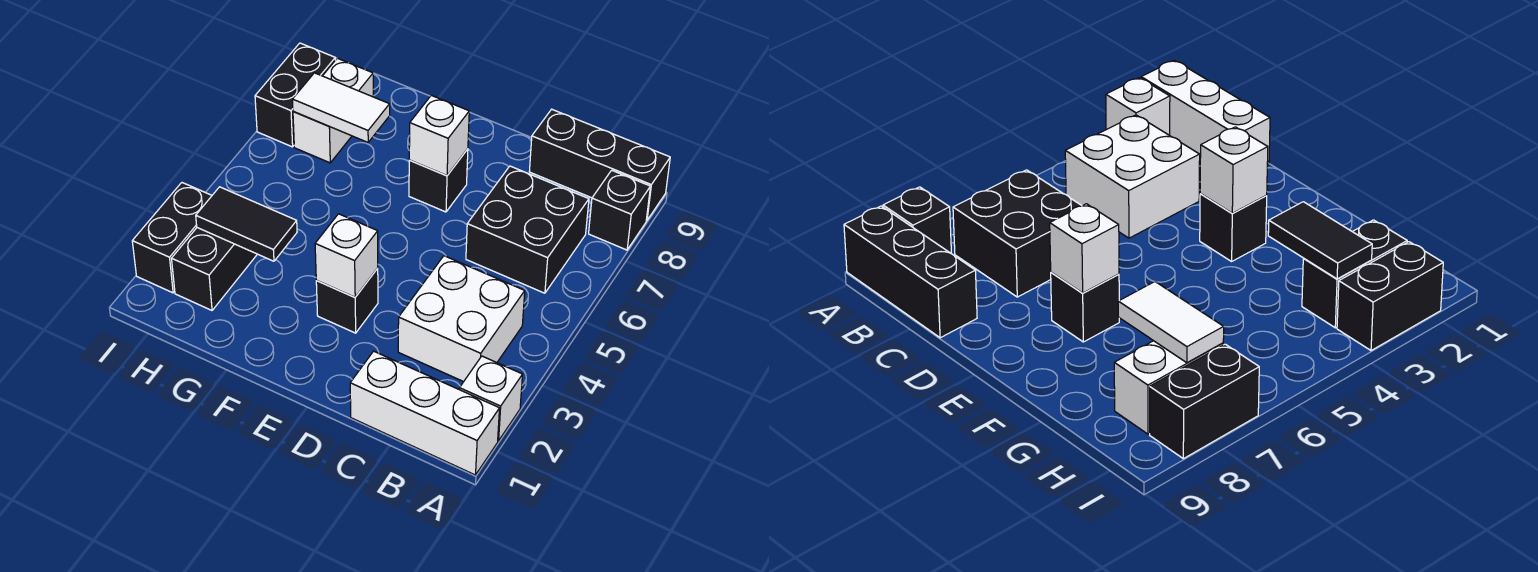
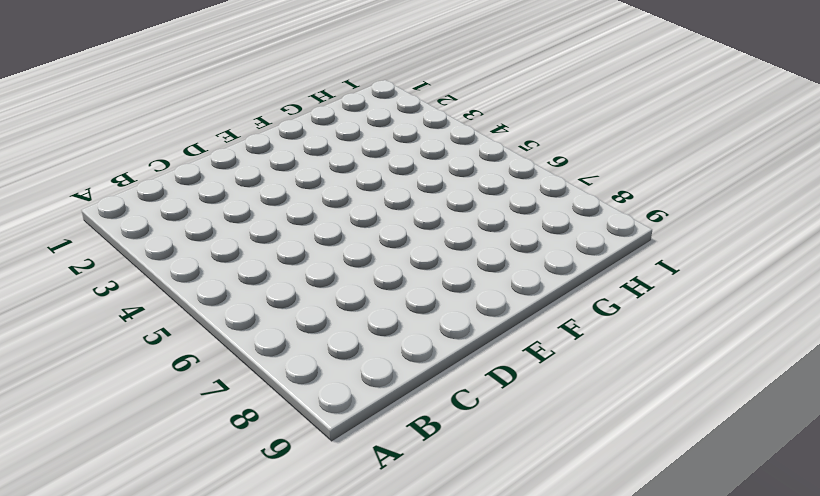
none -> white 1x3 brick [350,351,500,475]
none -> white 1x1 brick [459,356,523,441]
none -> black 1x1 brick [589,170,650,250]

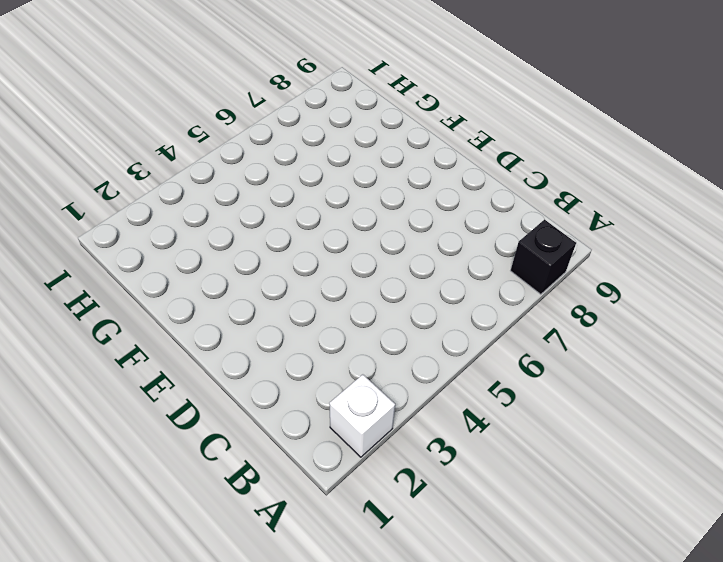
none -> white 1x3 brick [350,351,500,475]
none -> black 1x3 brick [529,109,670,220]
none -> white 2x2 brick [398,256,525,382]

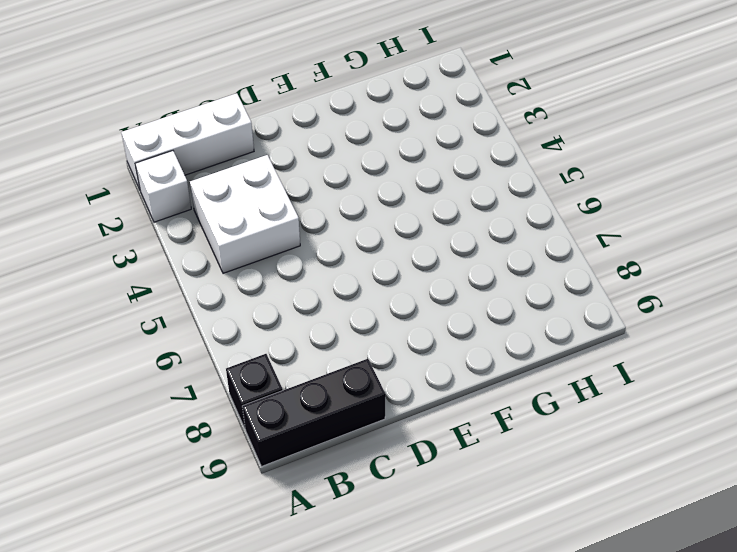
none -> black 2x2 brick [466,166,589,293]
none -> black 1x1 brick [316,268,378,333]
none -> black 1x1 brick [409,149,468,212]

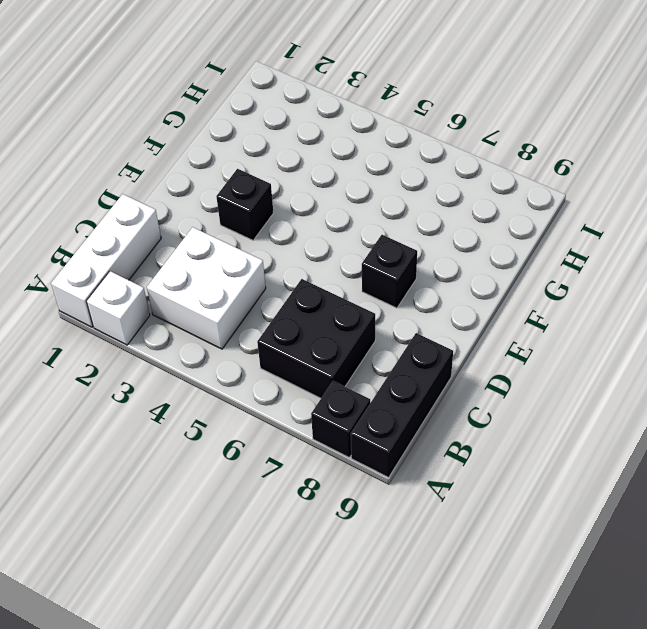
none -> black 1x2 brick [172,228,257,310]
none -> white 1x2 brick [293,58,373,163]
none -> black 1x2 brick [132,183,212,293]

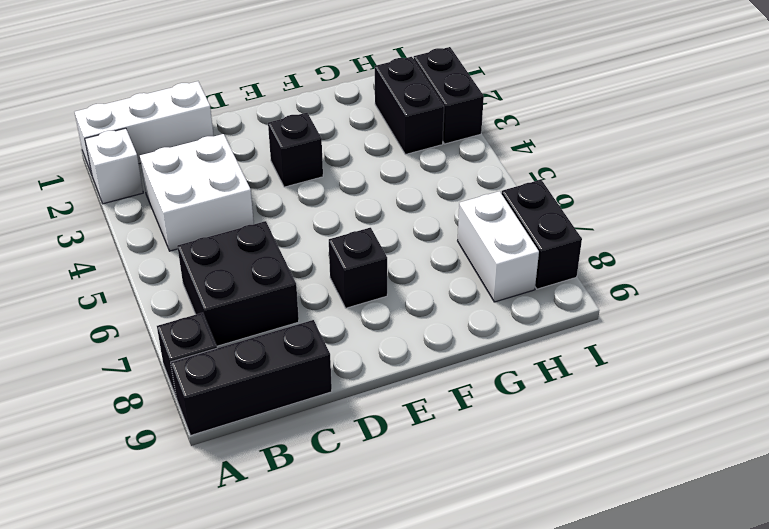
none -> white 1x1 brick [315,214,378,297]
none -> white 1x1 brick [409,95,469,175]
none -> black 1x2 tile [196,187,297,261]

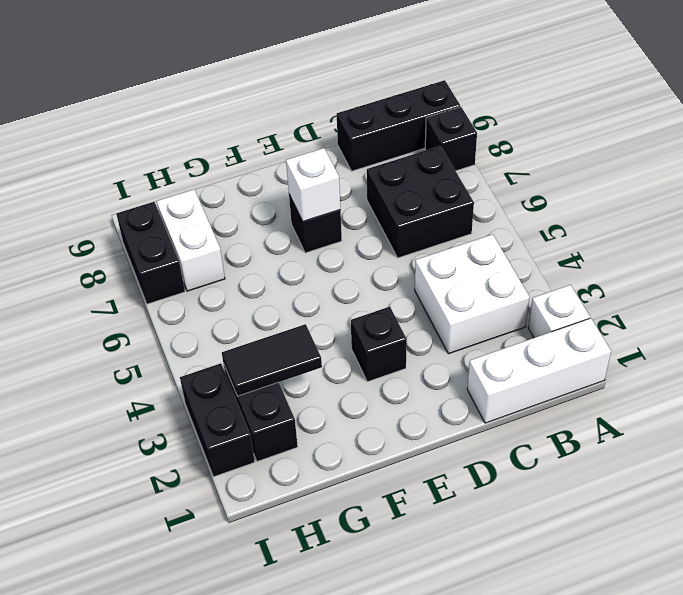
none -> white 1x1 brick [315,214,378,297]
none -> white 1x2 tile [292,73,390,142]

